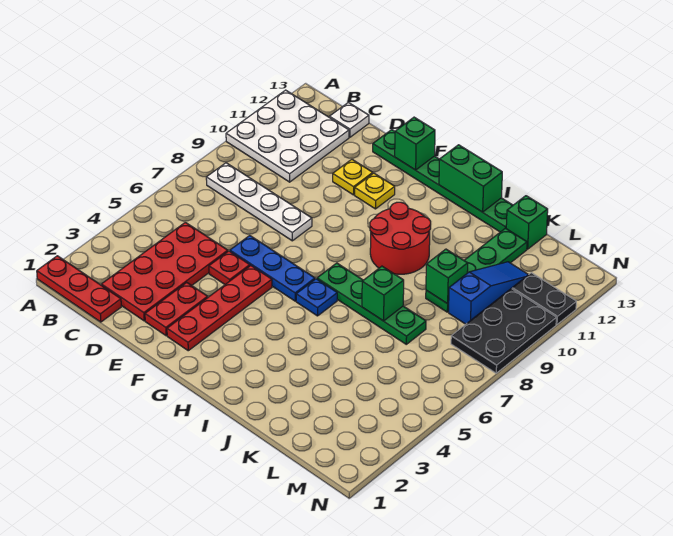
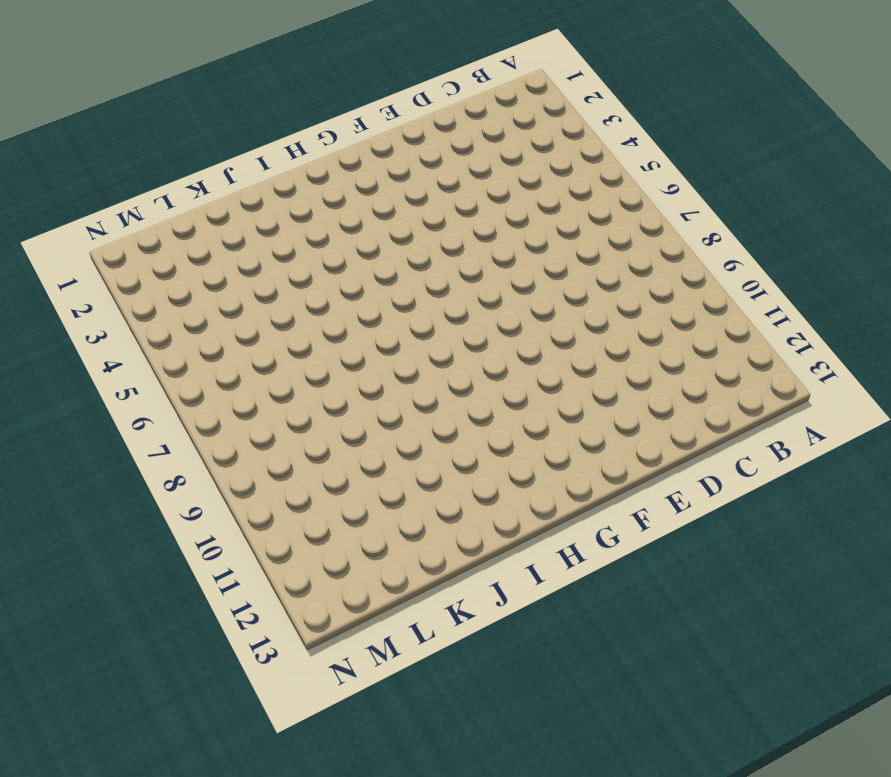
none -> red 1x3 plate [37,256,121,322]
none -> white 3x3 plate [226,90,349,182]
none -> white 1x4 plate [206,163,312,241]

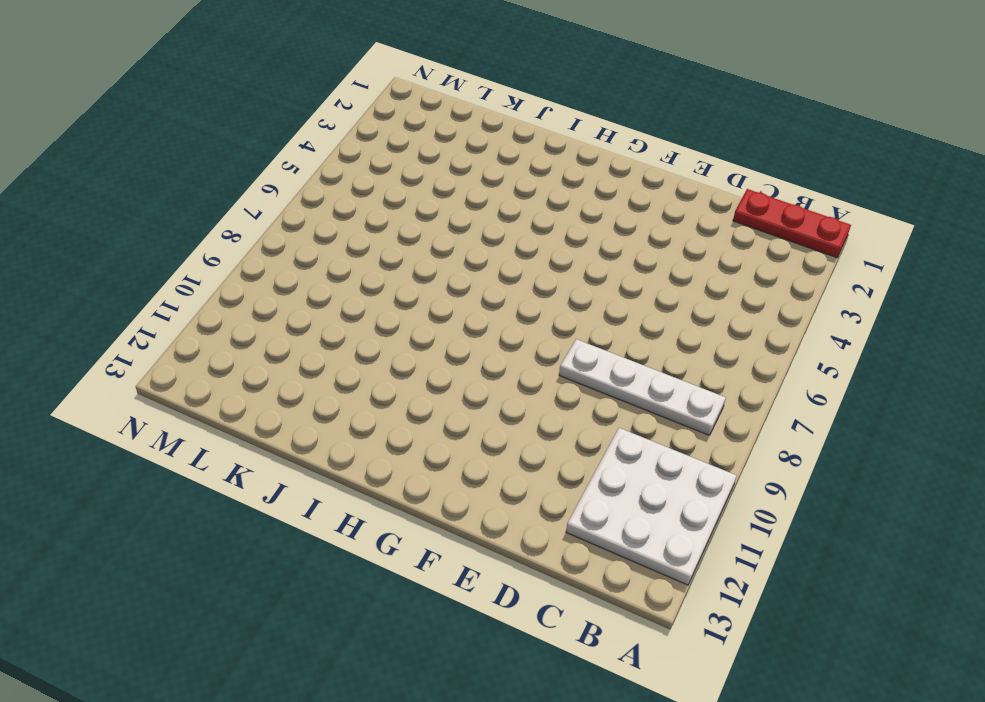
none -> red 2x4 plate [101,222,228,321]
none -> white 1x1 plate [329,102,369,137]
none -> red 1x2 plate [145,282,208,336]

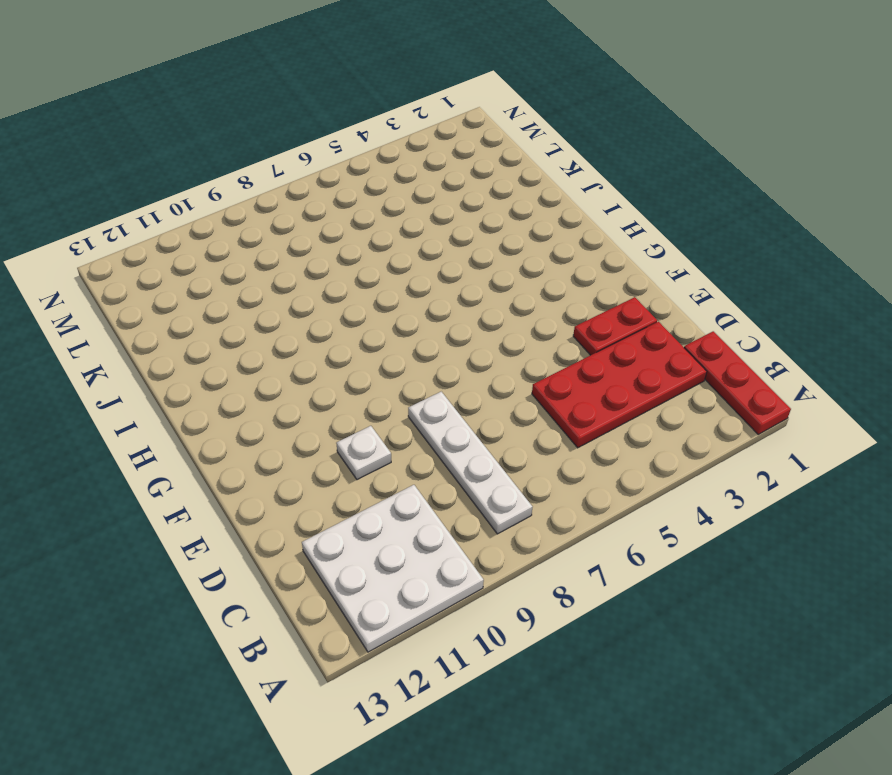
white 1x1 plate [336,426,391,480] -> white 1x1 plate moved to [329,102,369,137]
none -> red 1x1 plate [209,251,250,284]
none -> blue 1x3 plate [230,235,315,301]
none -> yellow 1x1 plate [333,159,373,195]

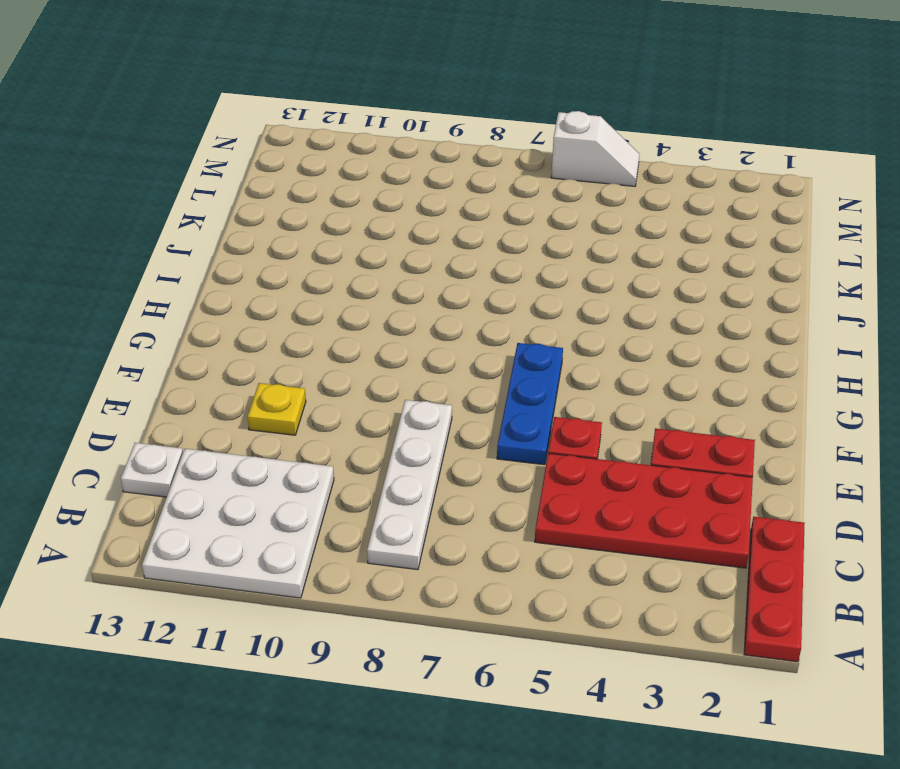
white 1x2 slope [551,111,640,186] -> none
none -> green 1x6 plate [373,130,513,232]
none -> red 1x4 plate [167,266,272,351]
none -> yellow 1x1 plate [355,173,395,209]

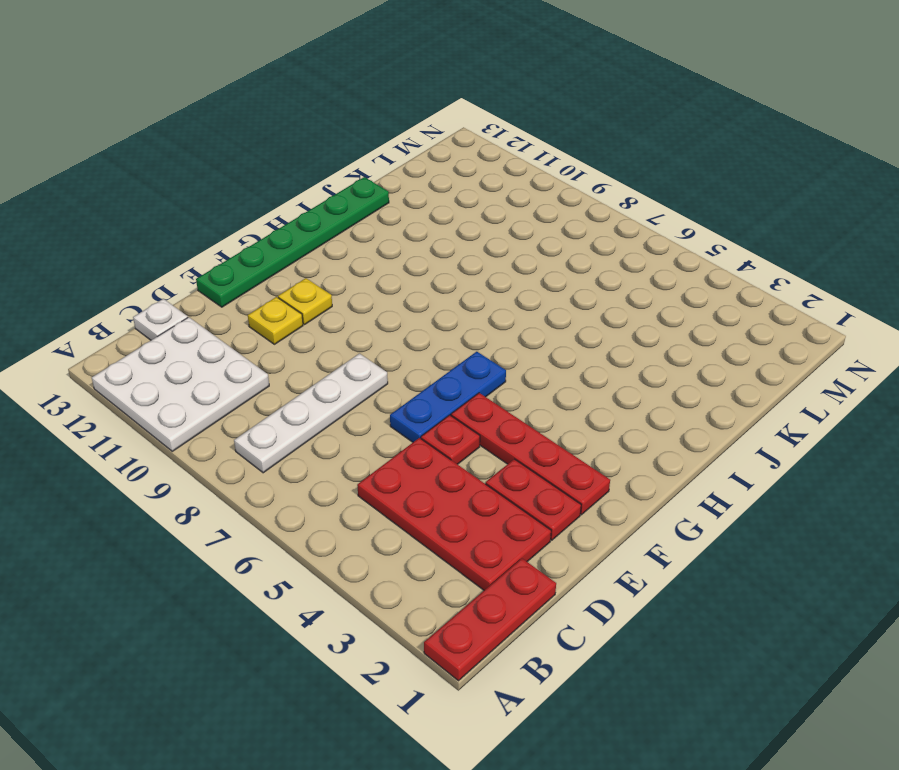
none -> blue 1x1 plate [296,279,337,316]
none -> green 1x4 plate [317,263,426,344]
none -> red 2x2 round brick [370,202,431,274]

